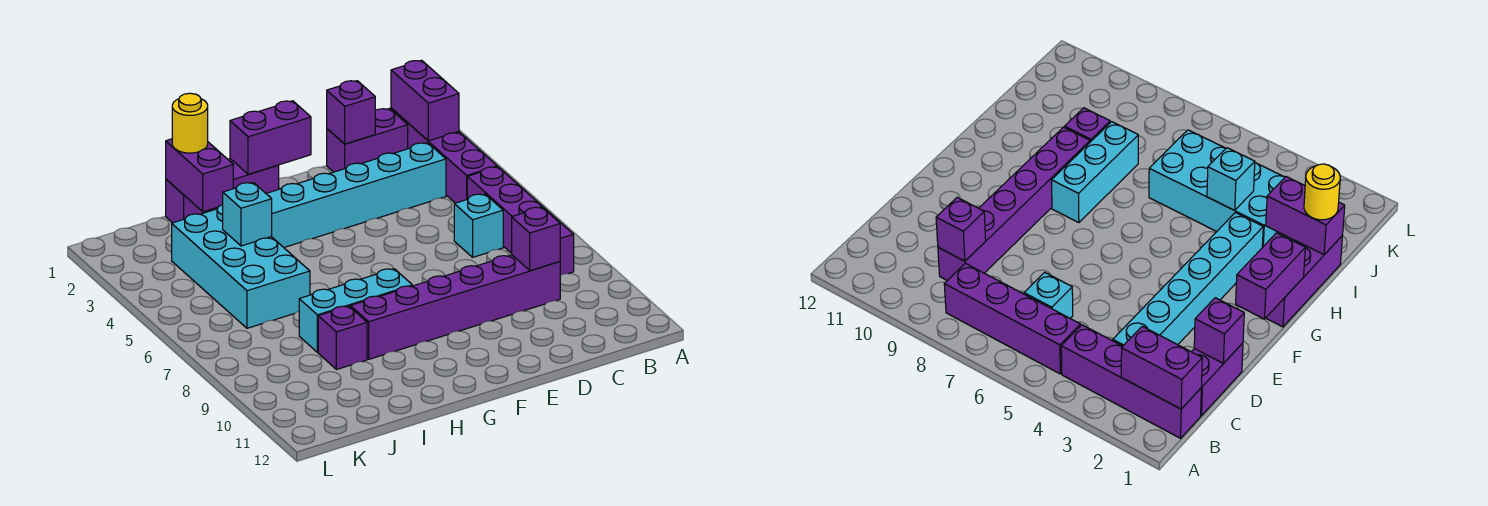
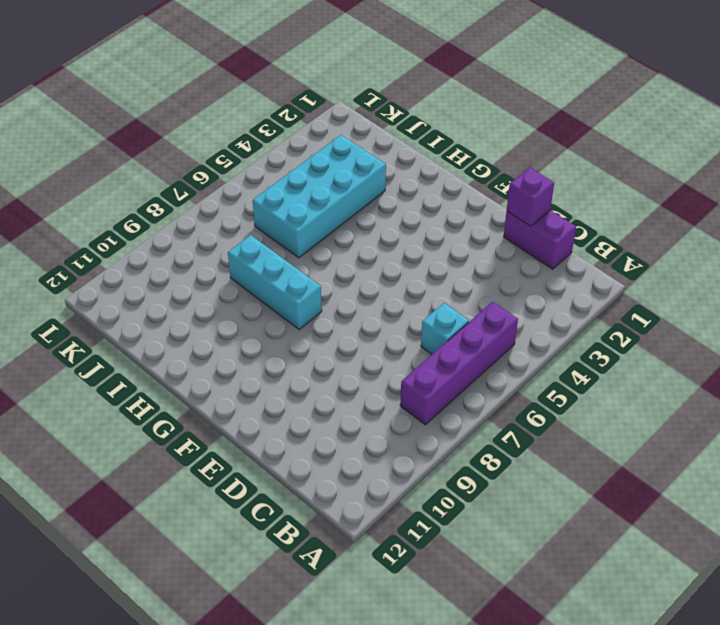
none -> purple 1x4 brick [391,108,497,203]
none -> cyan 1x6 brick [266,143,446,247]
none -> purple 1x6 brick [351,255,560,359]

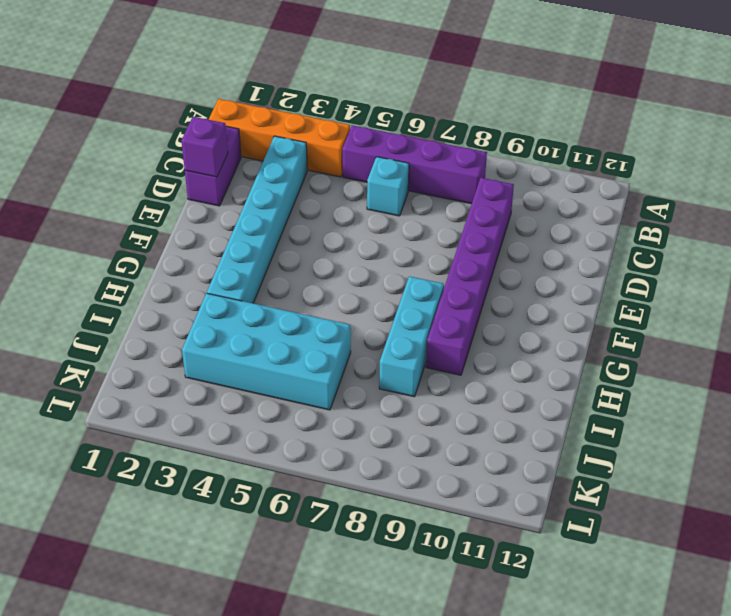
orange 1x4 brick [209,99,350,177] -> purple 1x4 brick [391,108,497,203]
none -> purple 1x3 brick [166,159,279,223]
none -> purple 1x1 brick [318,306,367,370]
none -> purple 1x2 brick [391,60,459,141]

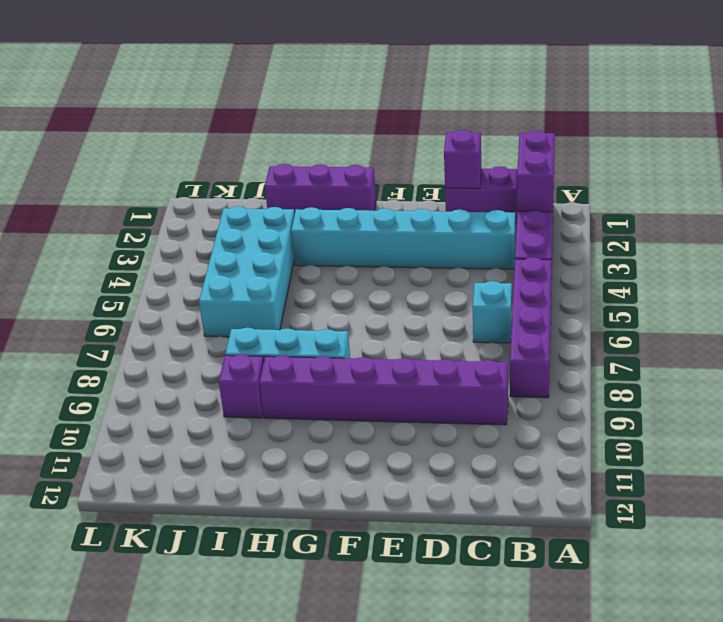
none -> purple 1x1 brick [512,207,560,271]
none -> purple 1x2 brick [230,101,311,175]
none -> purple 1x2 brick [166,139,233,212]

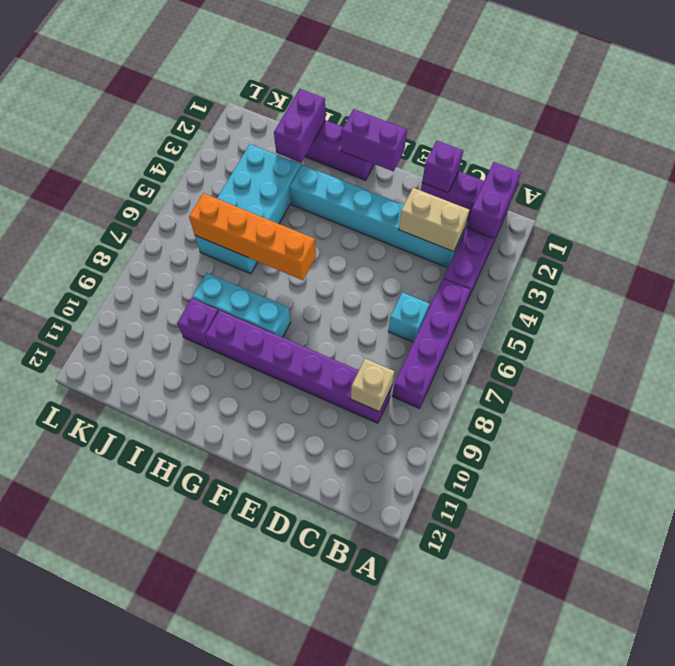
tan 1x2 brick [399,188,469,252] -> none
tan 1x1 brick [351,359,394,412] -> purple 1x1 brick [512,207,560,271]
orange 1x4 brick [189,193,316,280] -> none
none -> cyan 1x1 brick [223,183,272,246]
none -> yellow 1x1 round brick [172,93,208,153]

